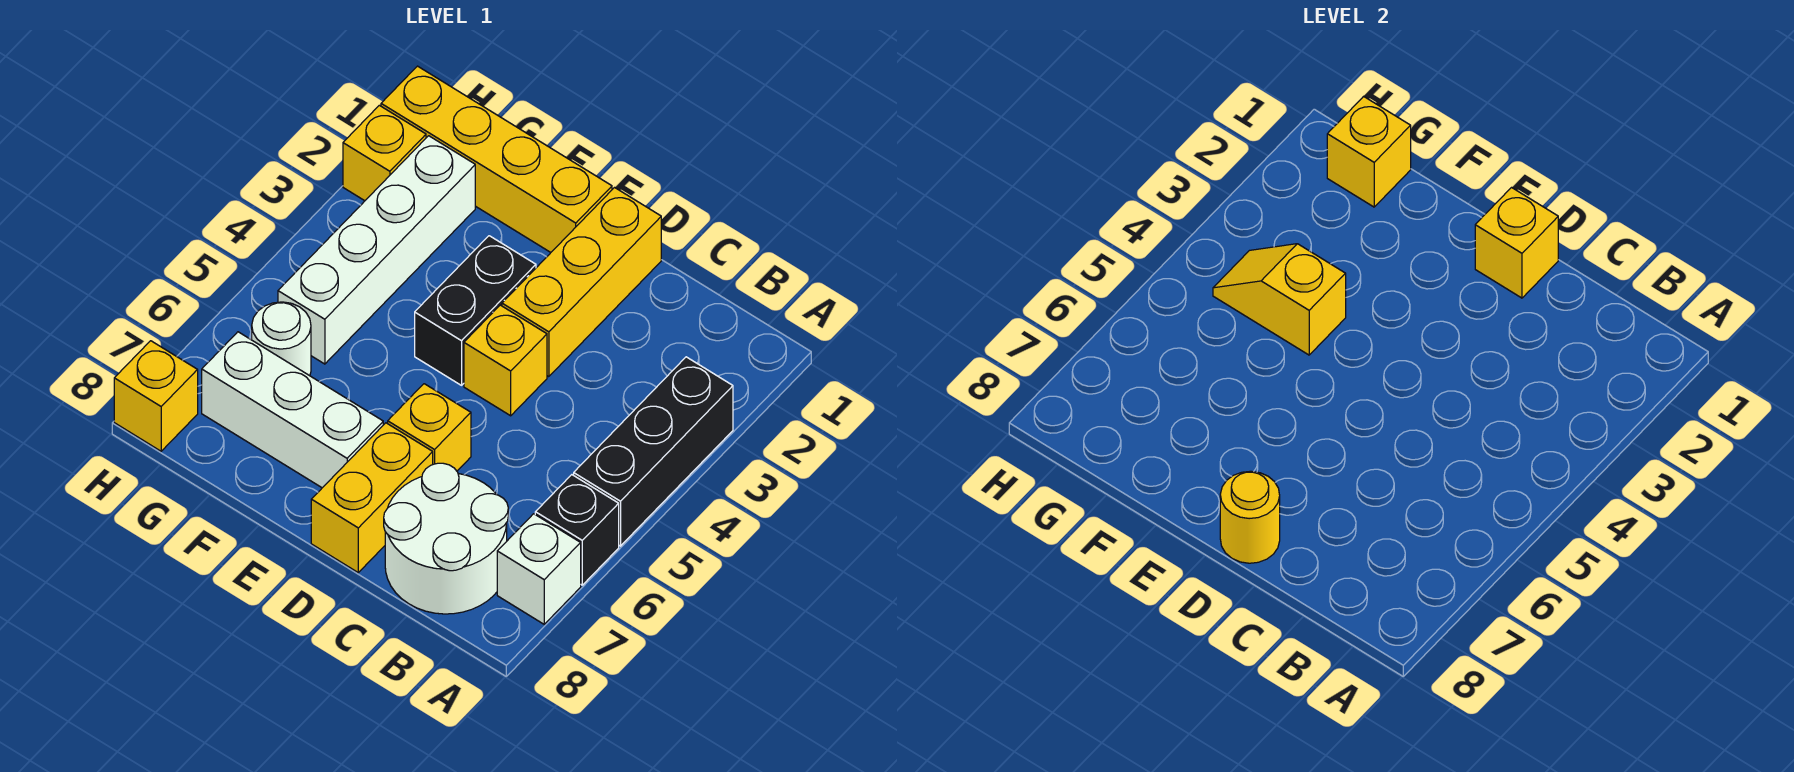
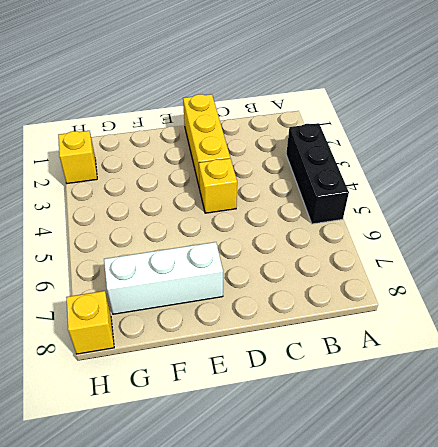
none -> black 1x1 brick [535,475,619,585]
none -> white 1x1 brick [497,514,581,624]
none -> white 2x2 round brick [384,463,508,614]

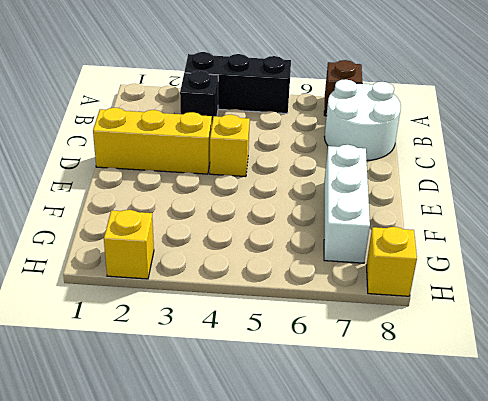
brown 1x1 brick [324,60,362,116] -> white 1x1 brick [497,514,581,624]
black 1x1 brick [180,71,218,122] -> black 1x1 brick moved to [535,475,619,585]
none -> yellow 1x1 brick [388,384,471,471]
none -> yellow 1x2 brick [311,423,433,572]
none -> yellow 1x4 brick [381,66,612,252]

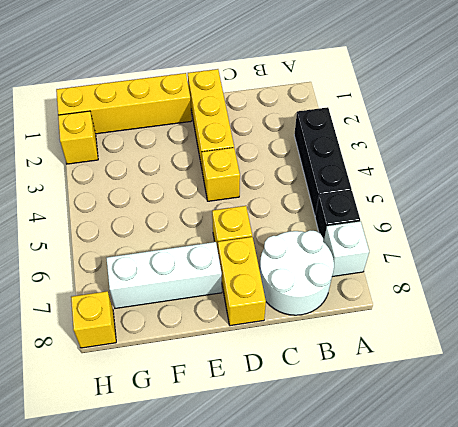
none -> black 1x2 brick [415,236,536,385]
none -> white 1x4 brick [278,136,475,364]
none -> white 1x1 round brick [252,302,311,376]

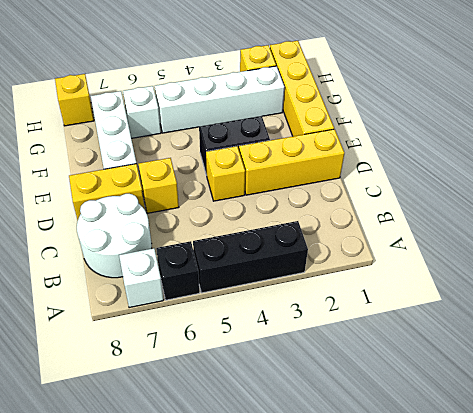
white 1x1 brick [123,86,161,138] -> white 1x1 round brick [252,302,311,376]
none -> yellow 1x1 brick [1475,188,1558,298]
none -> yellow 1x1 round brick [1220,471,1280,563]
none -> yellow 1x2 slope [1213,244,1346,355]

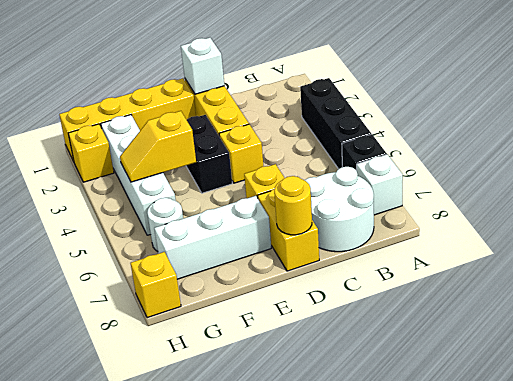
white 1x1 brick [181,38,224,94] -> yellow 1x1 brick [1475,188,1558,298]
none -> yellow 1x1 brick [1327,96,1411,207]

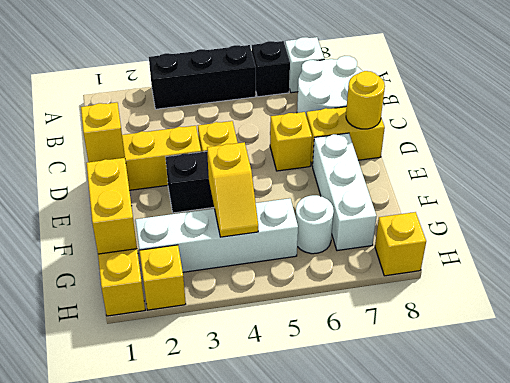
yellow 1x2 brick [86,158,137,254] -> yellow 1x1 brick [1327,96,1411,207]

